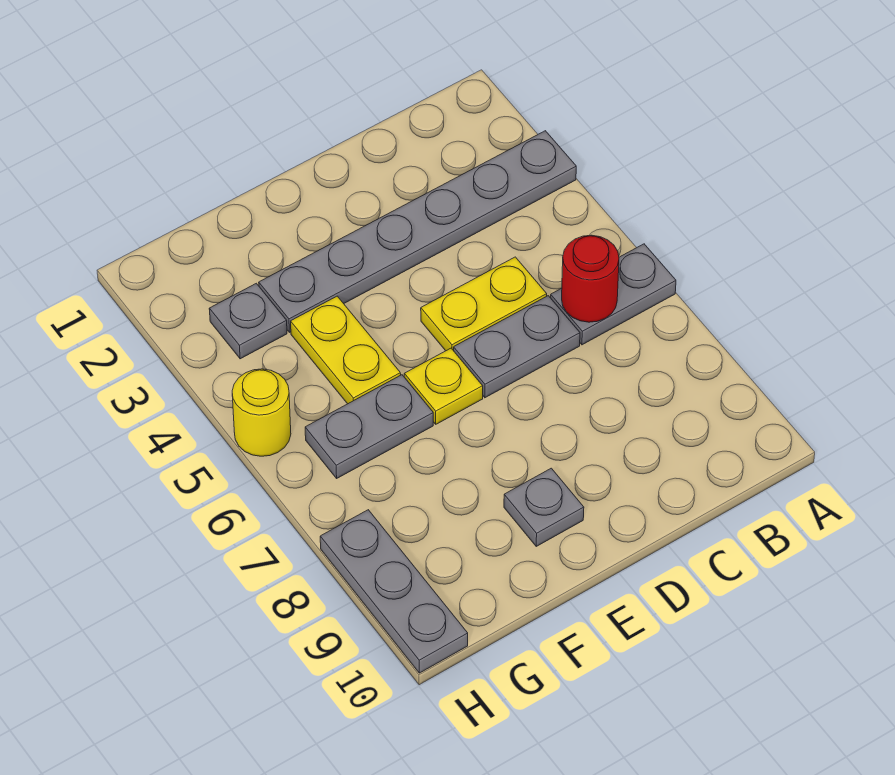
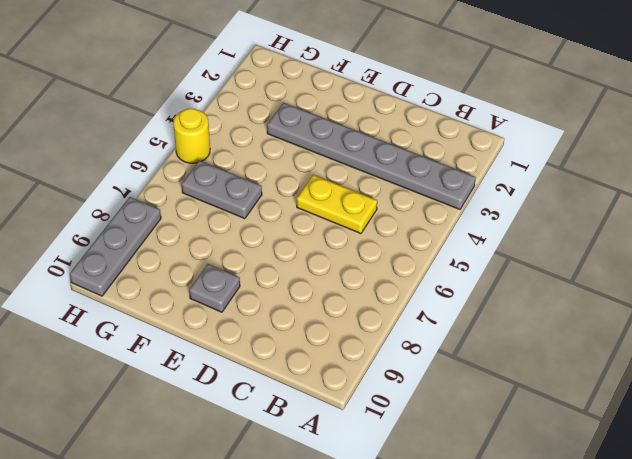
none -> grey 1x2 plate [551,244,676,345]
none -> grey 1x2 plate [454,296,580,398]
none -> yellow 1x1 plate [404,348,483,424]

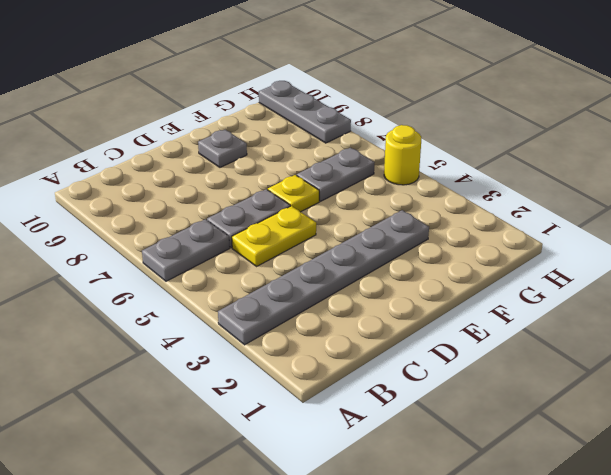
none -> yellow 1x2 plate [291,296,401,404]
none -> grey 1x1 plate [209,283,287,359]
none -> red 1x1 round brick [562,235,619,322]

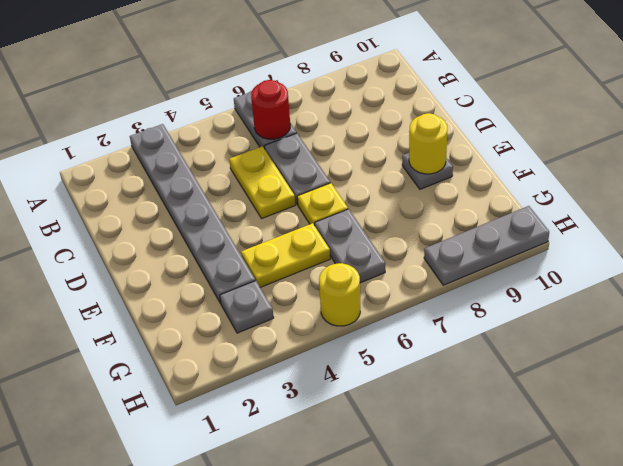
yellow 1x1 round brick [409,113,447,174] -> none

